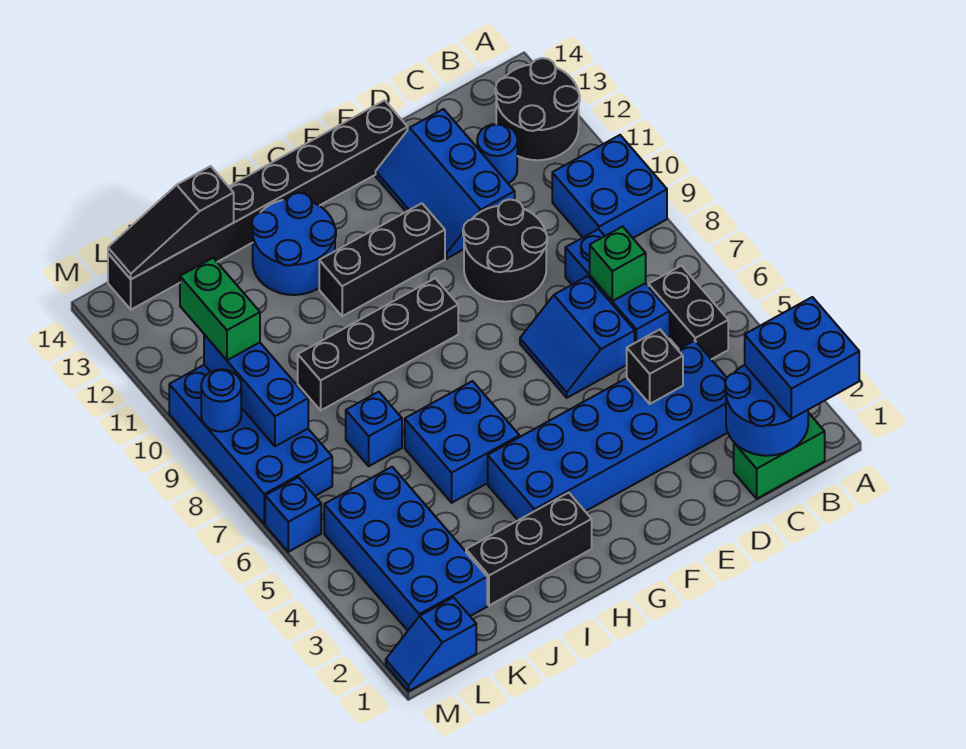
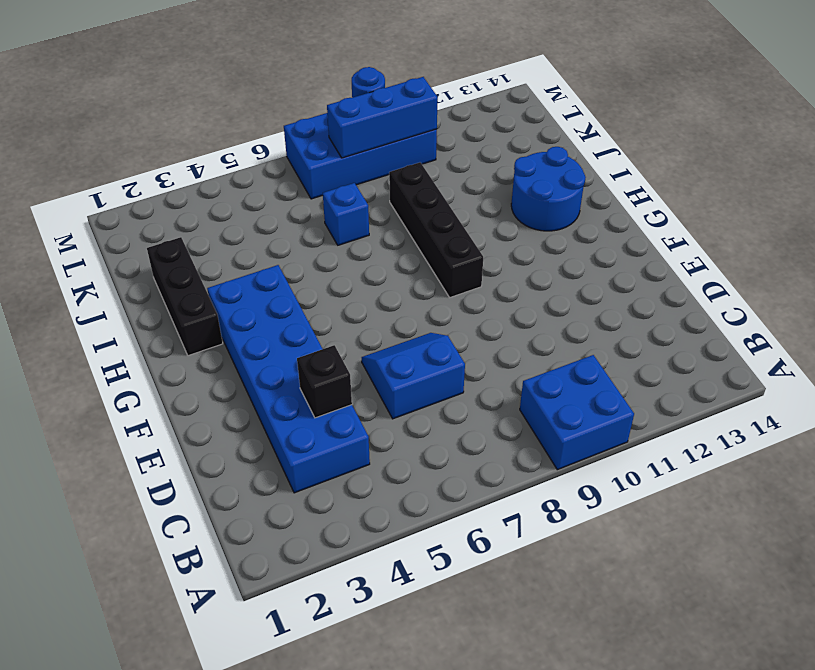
none -> black 2x2 round brick [495,58,580,160]
none -> green 1x2 brick [734,413,825,499]
none -> black 1x2 brick [648,266,728,359]

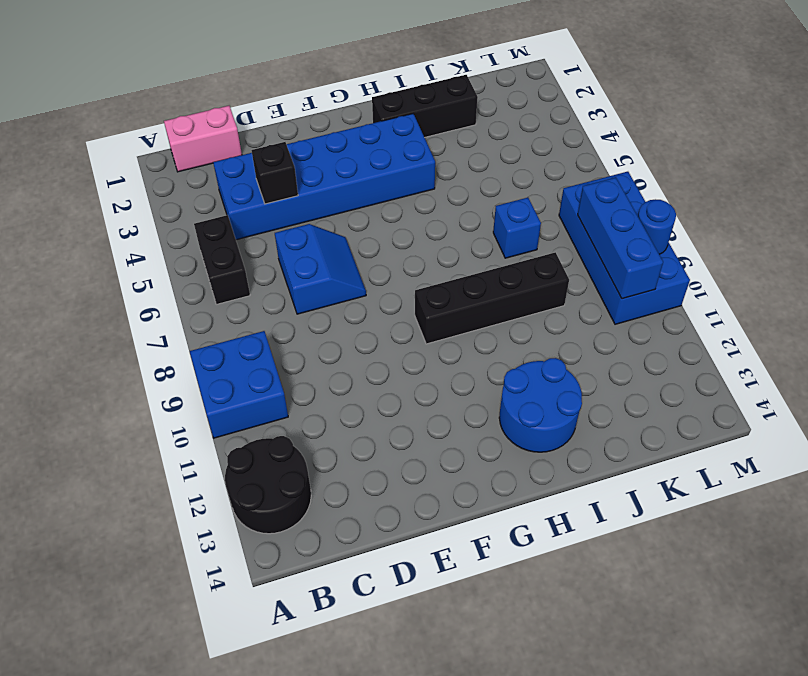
pink 1x2 brick [164,106,242,172] -> green 1x2 brick [734,413,825,499]
none -> blue 1x3 brick [565,229,670,343]
none -> blue 1x1 round brick [477,124,517,183]
none -> black 2x2 round brick [463,199,547,302]

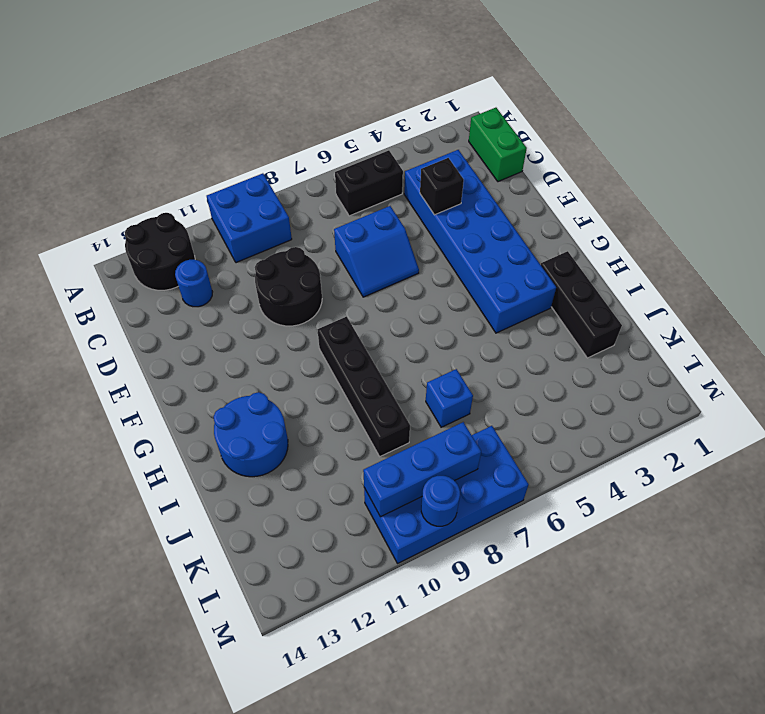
none -> blue 1x3 brick [565,229,670,343]
none -> blue 2x3 slope [376,109,515,258]
none -> black 1x8 brick [108,100,408,310]

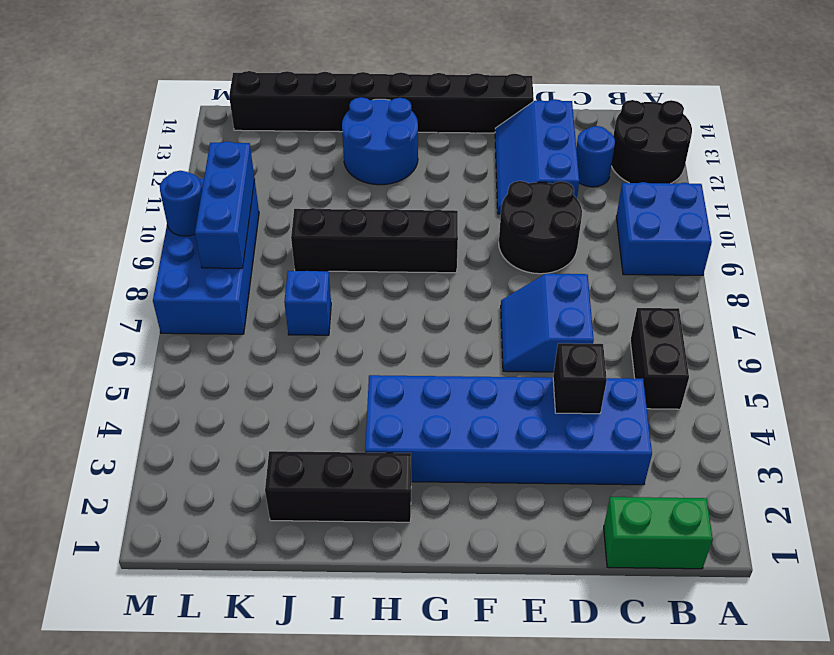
none -> blue 1x3 brick [565,229,670,343]
none -> black 1x3 brick [319,203,445,316]
none -> blue 2x2 brick [405,381,520,503]

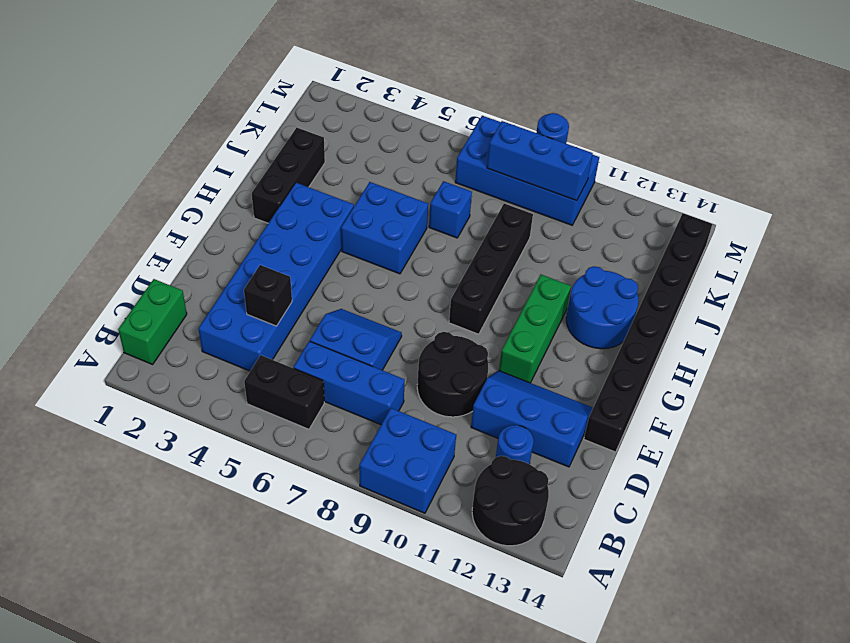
green 1x3 brick [499,275,571,383] -> black 1x3 brick [319,203,445,316]
none -> blue 2x4 brick [324,467,487,631]
none -> blue 1x2 slope [386,597,476,691]
none -> blue 1x1 brick [265,477,321,552]

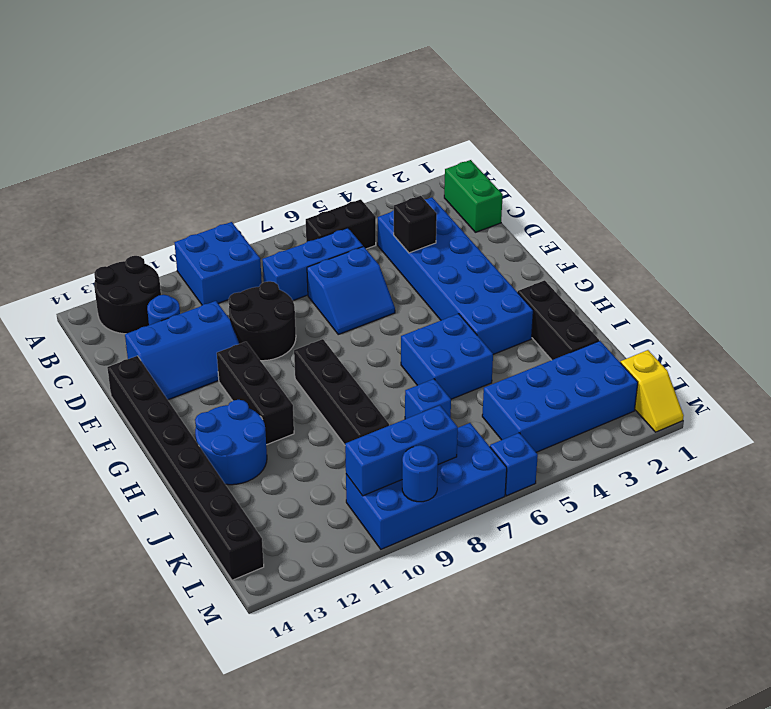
yellow 1x2 slope [620,350,684,432] -> blue 1x2 slope [386,597,476,691]
none -> blue 2x2 round brick [725,365,808,456]
none -> green 1x1 brick [590,227,646,301]
none -> black 1x3 slope [108,166,234,279]

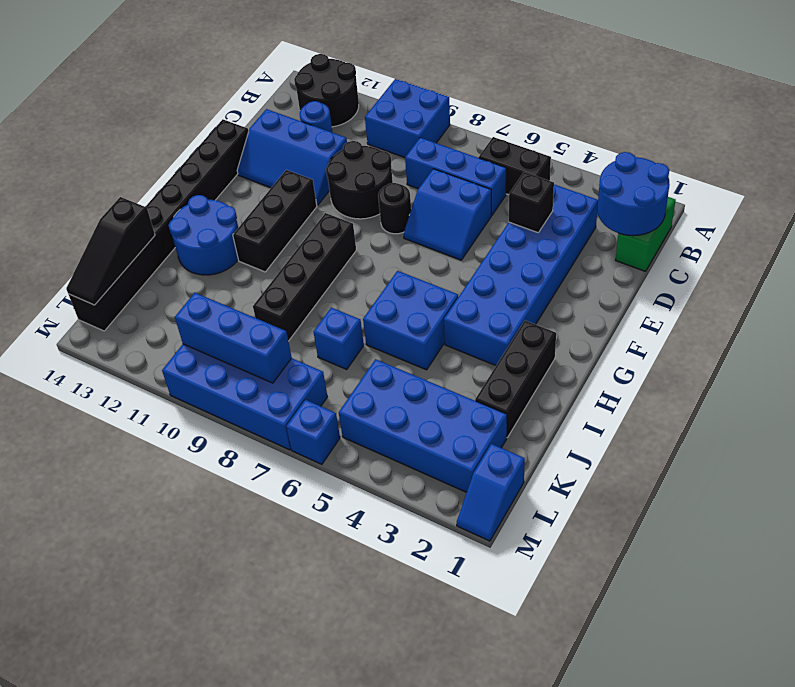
black 1x1 round brick [378,183,411,234] -> none
none -> green 1x1 brick [590,227,646,301]
none -> blue 1x1 round brick [201,369,241,432]
none -> blue 2x2 brick [745,297,859,419]

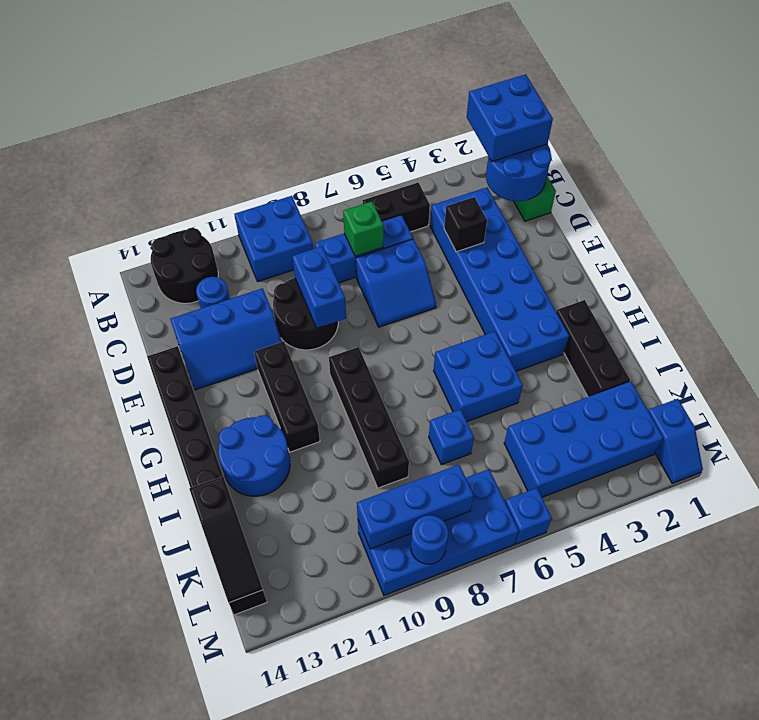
blue 1x2 brick [292,246,346,328] -> none
none -> green 1x2 brick [180,258,260,360]

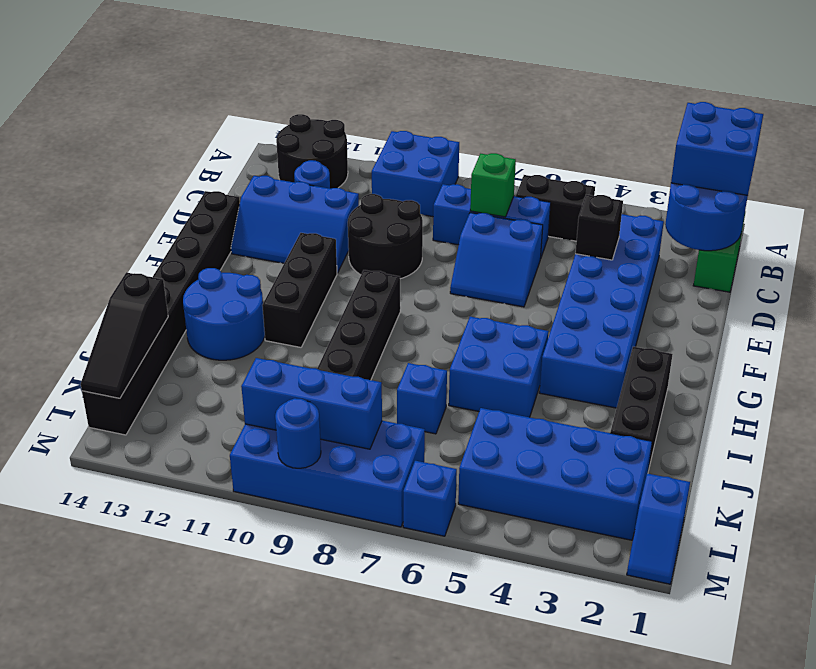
none -> green 1x2 brick [180,258,260,360]

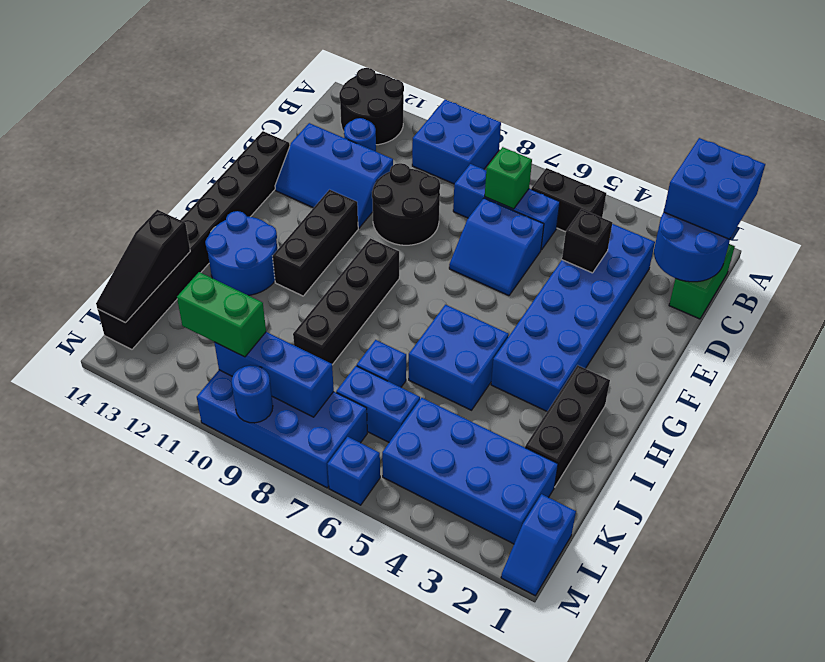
blue 1x2 brick [336,366,420,442] -> none

